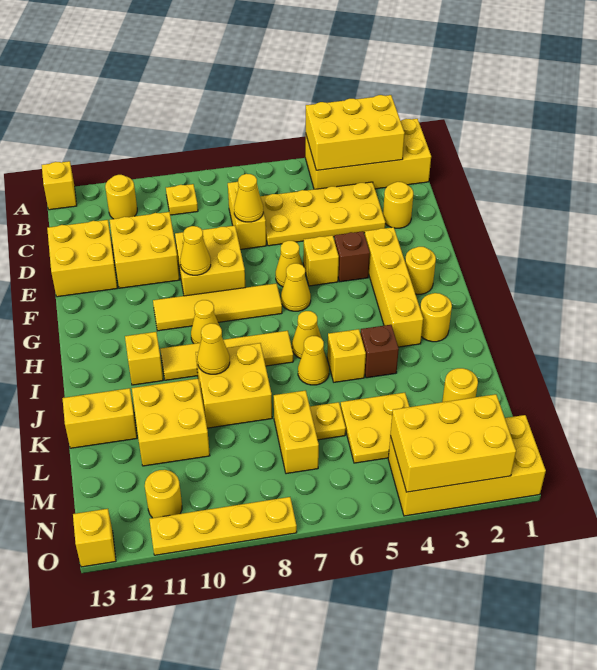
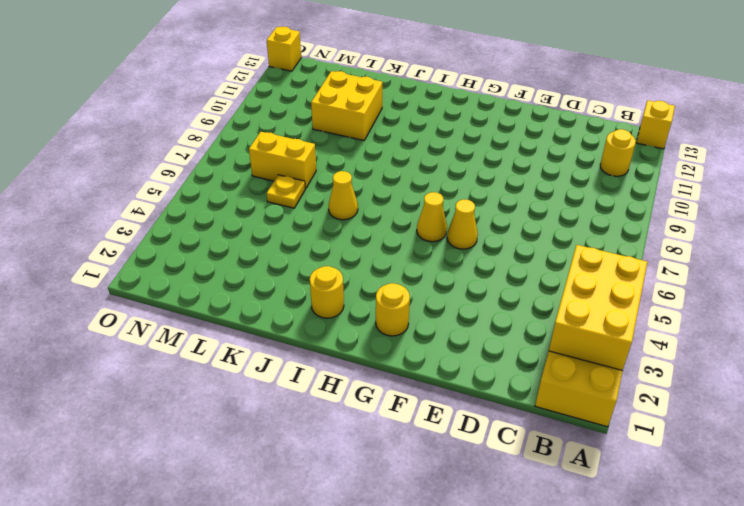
none -> yellow 1x1 plate [166,184,198,215]
none -> yellow 2x4 plate [260,182,385,246]
none -> yellow 1x2 brick [228,182,266,249]
none -> yellow 1x1 round brick [383,182,413,228]

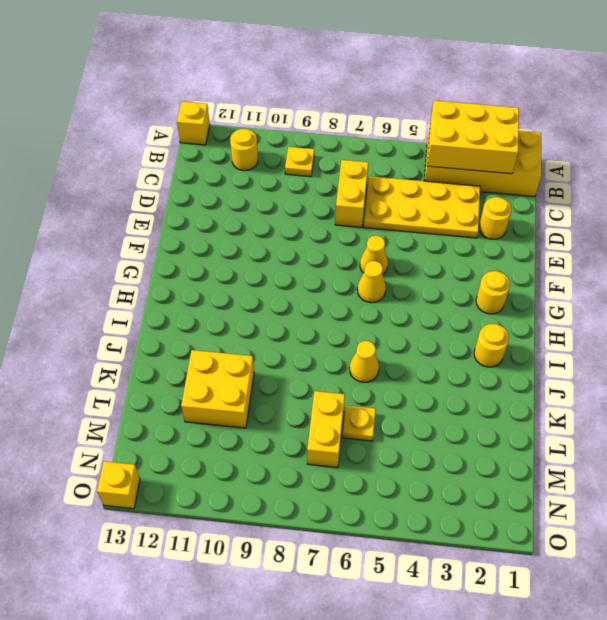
none -> yellow 2x2 brick [110,212,180,288]
none -> yellow 2x2 brick [47,220,117,297]
none -> yellow 2x2 brick [175,226,246,296]
none -> yellow 1x4 brick [365,227,423,347]

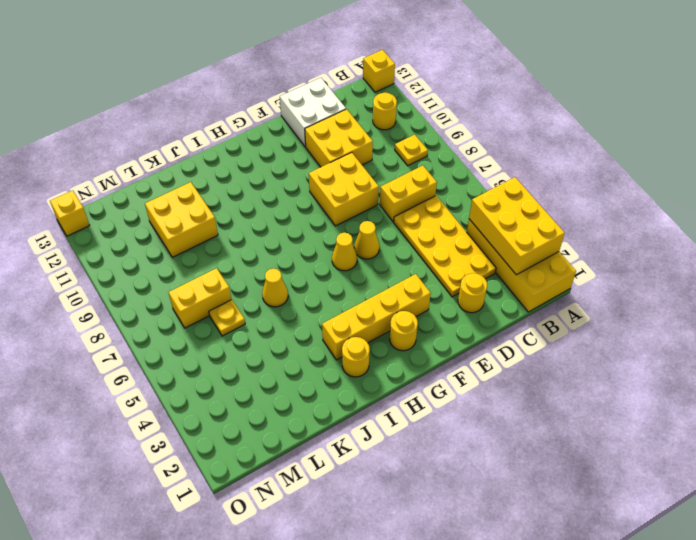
white 2x2 brick [280,78,346,147] -> yellow 2x2 brick [47,220,117,297]
none -> brown 1x1 brick [334,231,370,282]
none -> yellow 1x1 brick [303,235,339,286]
none -> yellow 1x4 tile [153,283,282,331]
none -> yellow 1x1 cone [191,300,219,344]

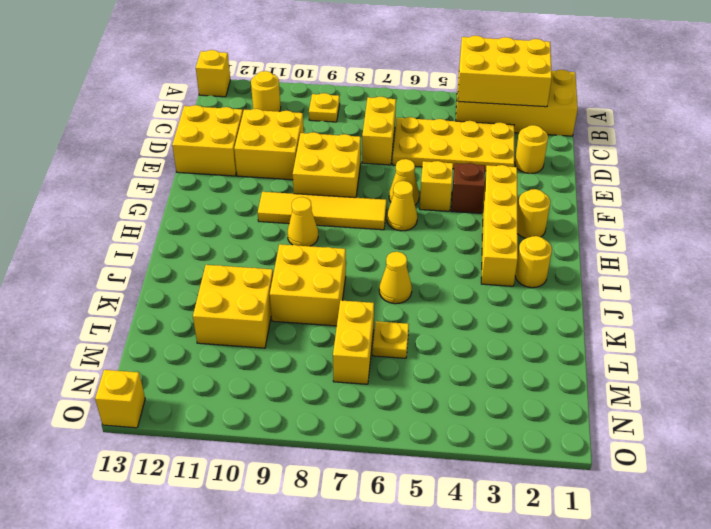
none -> yellow 1x1 cone [292,311,321,359]
none -> yellow 1x4 tile [160,331,293,380]
none -> yellow 1x1 brick [125,332,163,385]
none -> brown 1x1 brick [360,325,399,378]

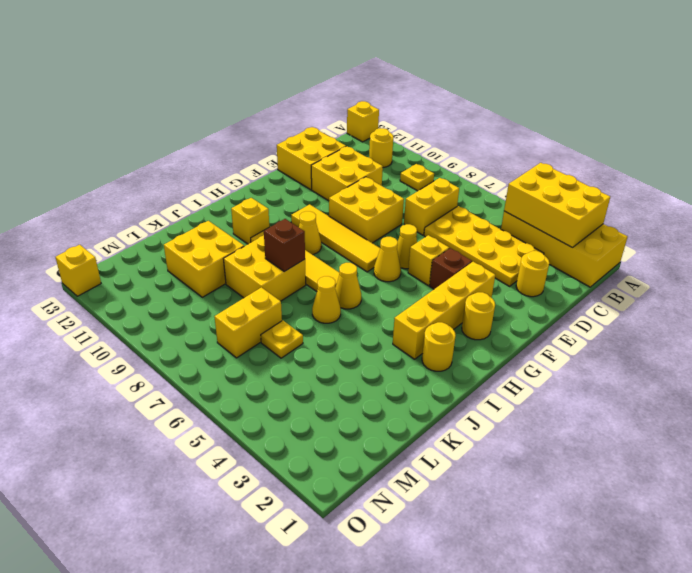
brown 1x1 brick [264,219,305,272] -> brown 1x1 brick moved to [360,325,399,378]
none -> yellow 1x1 brick [327,329,366,382]
none -> yellow 1x2 brick [62,388,137,448]
none -> yellow 1x1 round brick [442,368,478,402]
none -> yellow 2x2 plate [341,393,409,463]

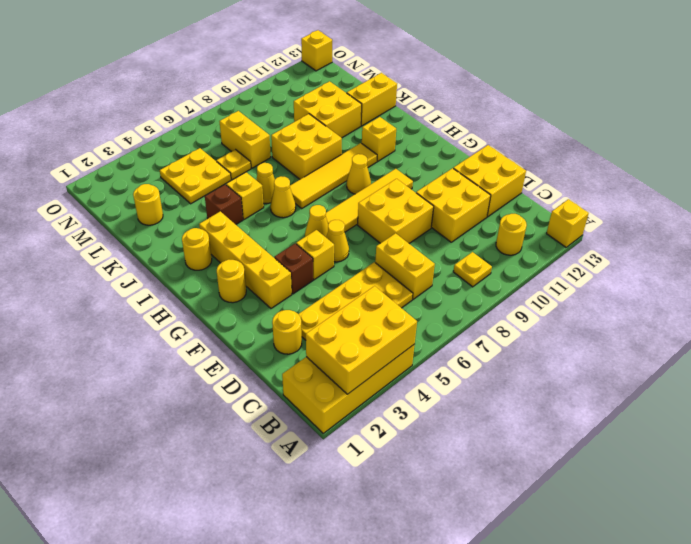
none -> yellow 2x4 brick [388,415,546,516]
none -> yellow 1x1 round brick [145,470,182,518]
none -> yellow 1x4 plate [149,497,297,555]
none -> yellow 1x1 cone [234,174,263,222]

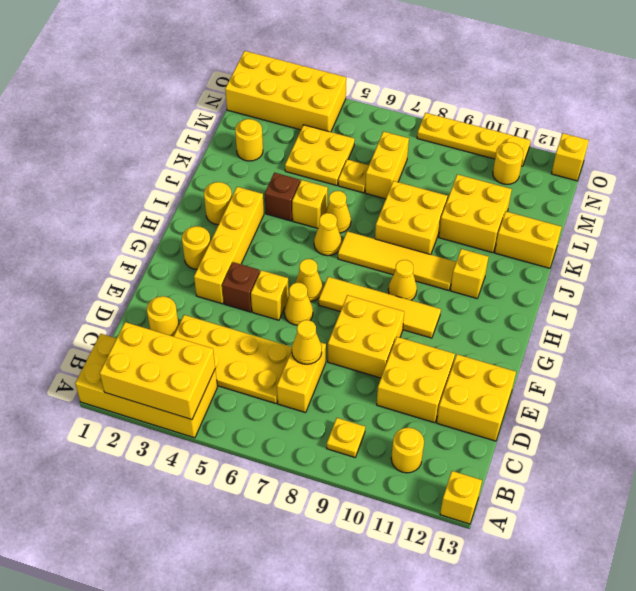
none -> yellow 1x1 cone [180,226,211,275]
none -> yellow 1x1 cone [197,323,230,374]
none -> yellow 2x3 brick [390,394,516,492]

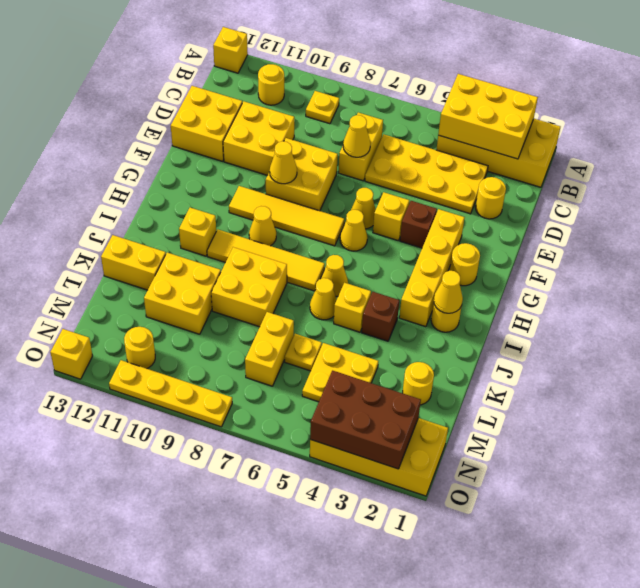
yellow 1x1 cone [434,271,463,313] -> yellow 1x1 cone moved to [197,323,230,374]
brown 2x3 brick [310,371,421,469] -> yellow 2x3 brick [390,394,516,492]

